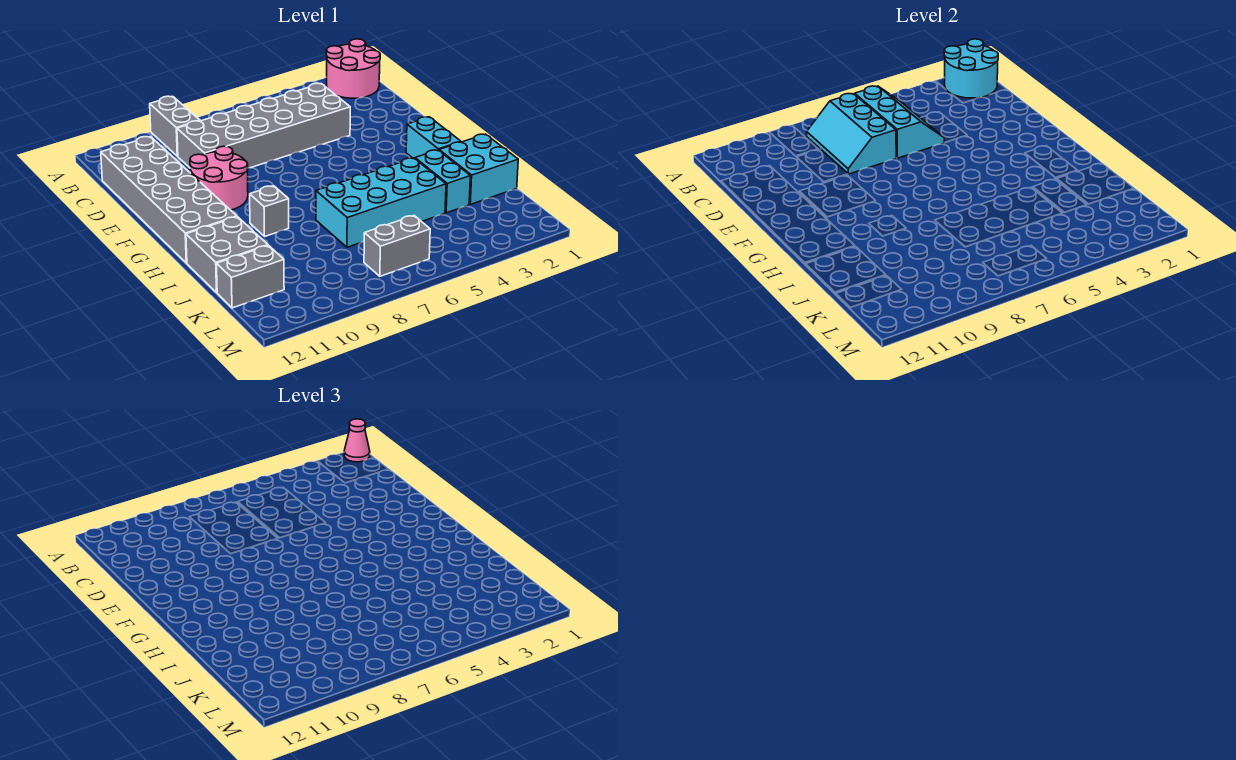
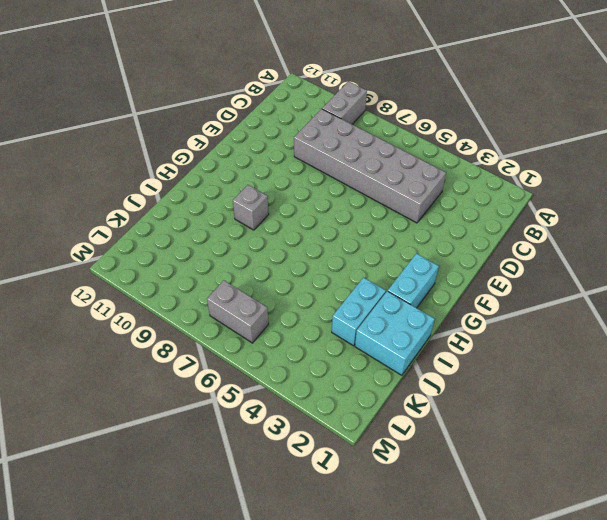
none -> pink 2x2 round brick [326,39,380,98]
none -> grey 2x6 brick [101,137,237,263]
none -> pink 2x2 round brick [190,146,248,210]

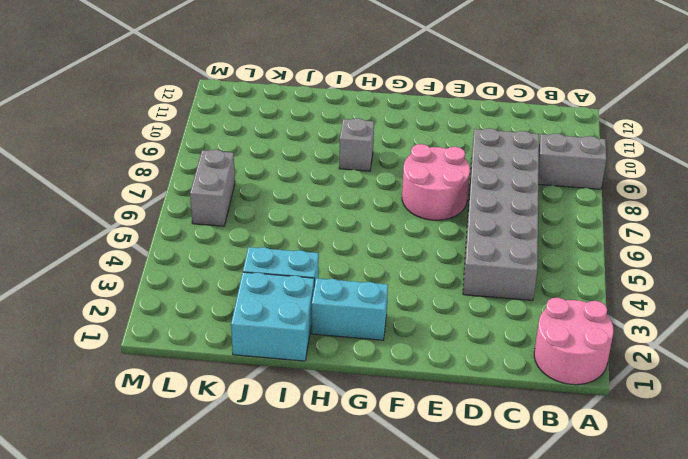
pink 2x2 round brick [402,144,470,220] -> pink 2x2 round brick moved to [190,146,248,210]
none -> grey 2x6 brick [101,137,237,263]
none -> cyan 2x4 brick [316,158,446,247]
none -> grey 2x2 brick [186,217,268,292]

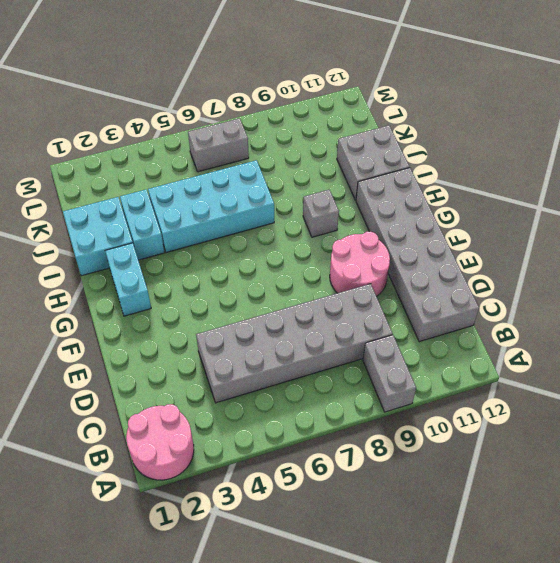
none -> grey 1x2 brick [217,245,284,308]
none -> cyan 2x2 round brick [944,39,998,98]
none -> cyan 2x3 slope [855,86,944,158]

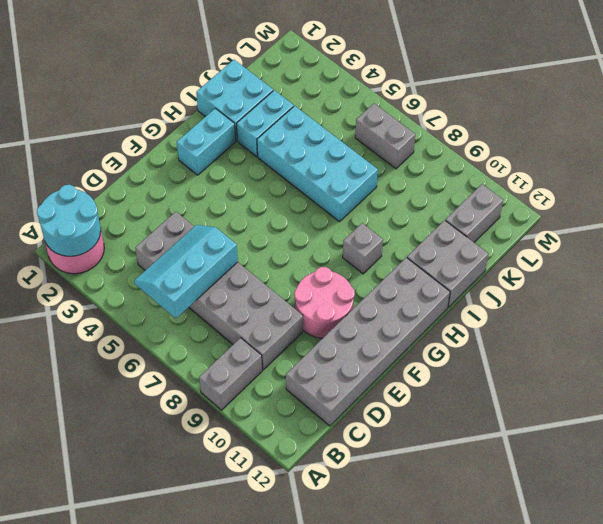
grey 1x2 brick [445,184,503,242] -> grey 1x2 brick turned to [217,245,284,308]
none -> cyan 2x3 slope [807,94,896,174]
none -> pink 1x1 cone [344,419,370,462]

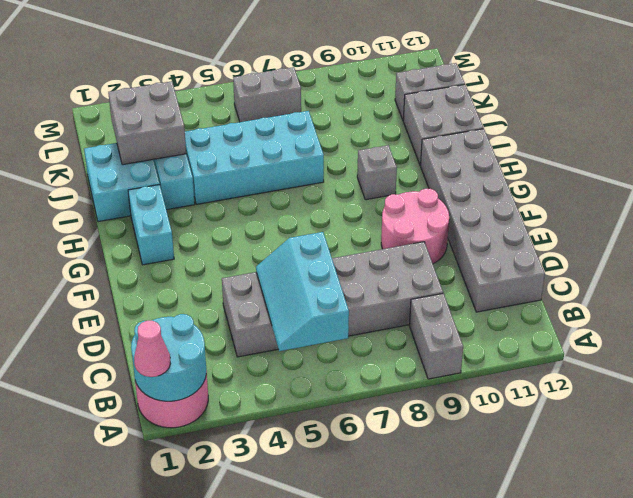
grey 2x2 brick [108,81,186,165] -> none
none -> cyan 2x3 slope [807,94,896,174]

